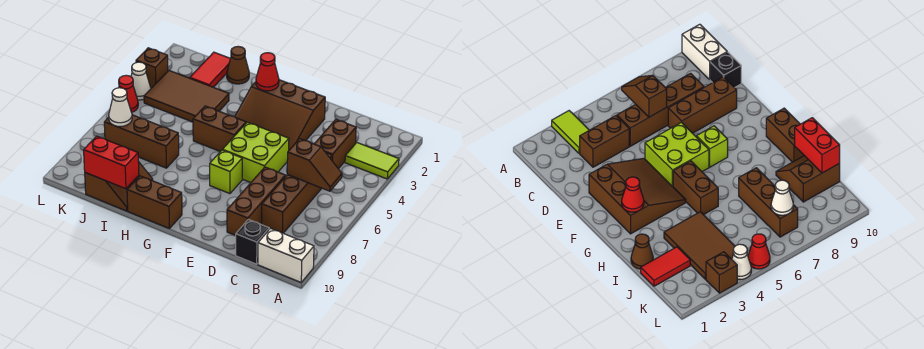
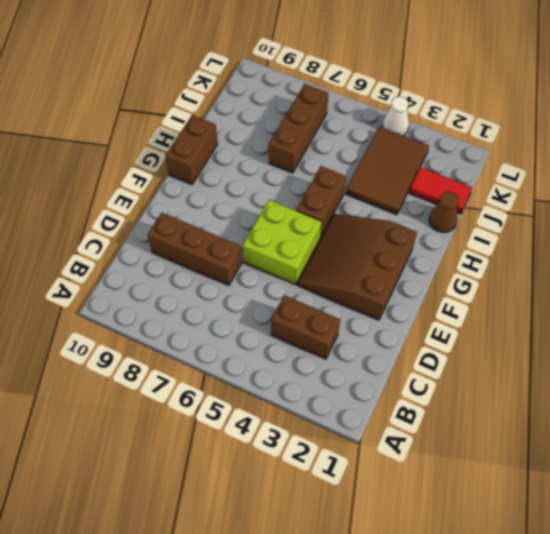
none -> lime 1x2 tile [345,143,399,179]
none -> white 1x2 brick [258,228,314,282]
none -> brown 1x4 brick [262,153,332,233]

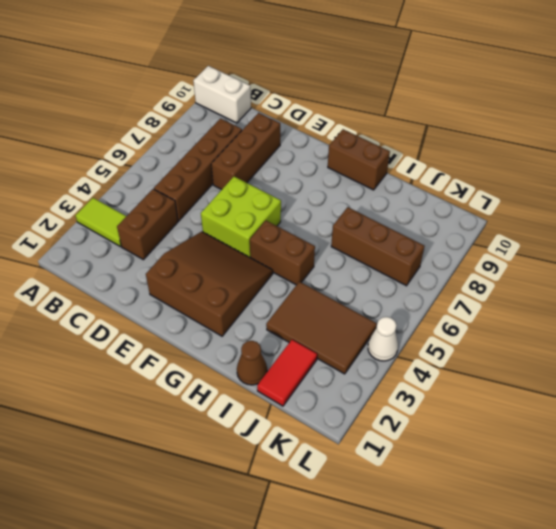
none -> black 1x1 brick [236,219,269,264]
none -> lime 1x1 brick [210,150,242,194]
none -> brown 2x2 slope [85,161,153,211]

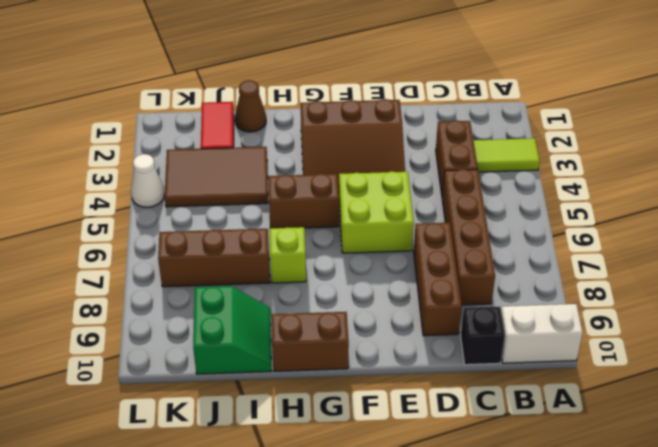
lime 1x1 brick [270,227,306,283] -> lime 1x1 brick moved to [210,150,242,194]
green 2x2 slope [193,286,271,374] -> brown 2x2 slope [85,161,153,211]
none -> brown 1x1 brick [136,48,168,88]
none -> red 1x1 cone [119,75,138,112]
none -> brown 1x2 slope [287,139,342,191]

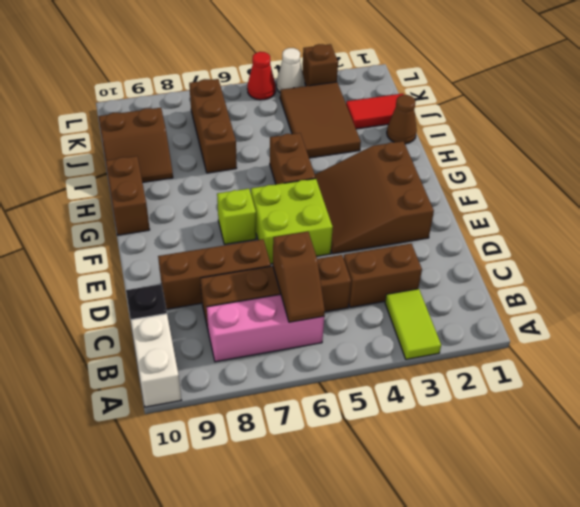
pink 1x3 brick [207,294,324,362] -> none
none -> red 1x1 cone [256,53,279,91]
none -> red 1x2 brick [84,136,139,189]
none -> white 1x1 cone [109,88,132,126]

